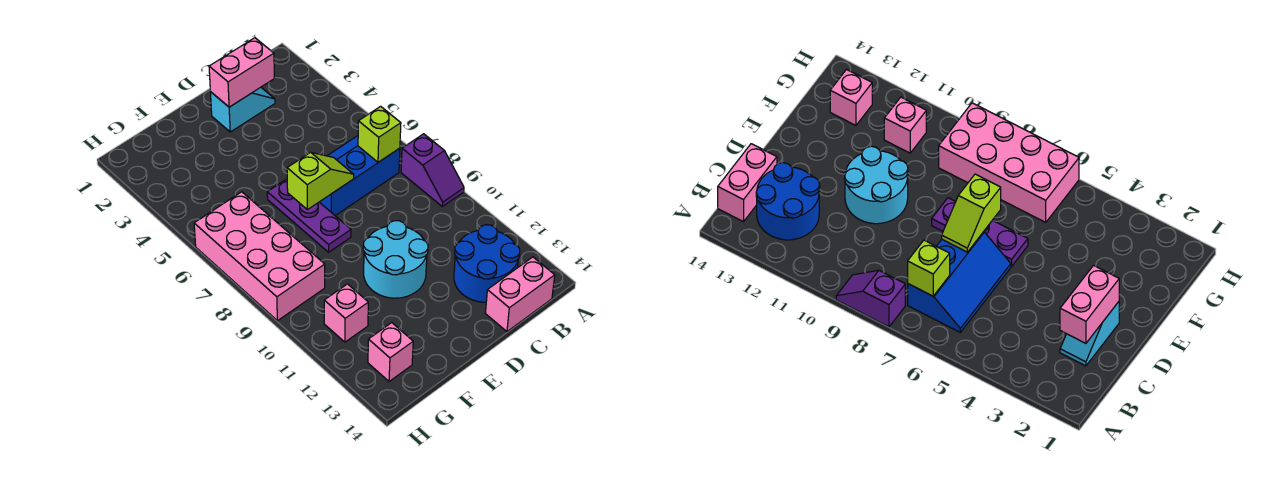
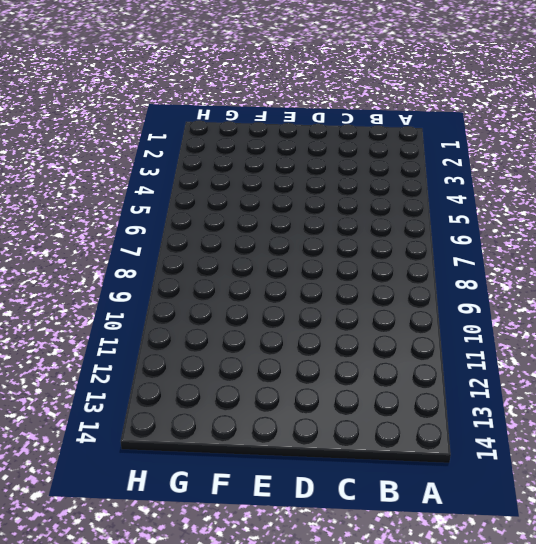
none -> purple 1x2 slope [401,134,464,207]
none -> blue 2x3 slope [320,136,400,216]
none -> blue 2x2 round brick [454,225,520,302]

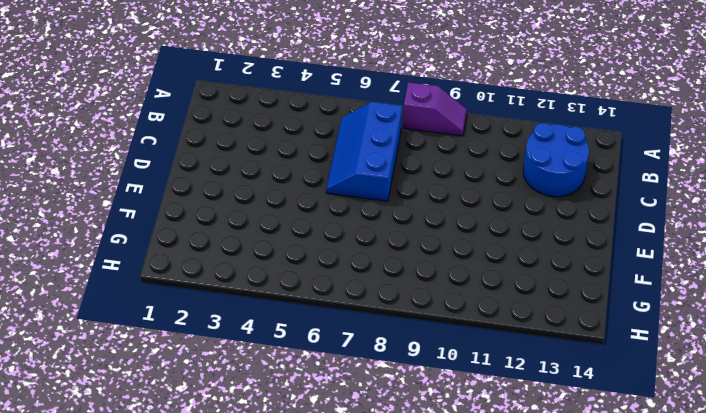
none -> pink 1x2 brick [485,257,555,331]
none -> cyan 1x2 slope [211,87,275,132]
none -> cyan 2x2 round brick [363,221,428,298]

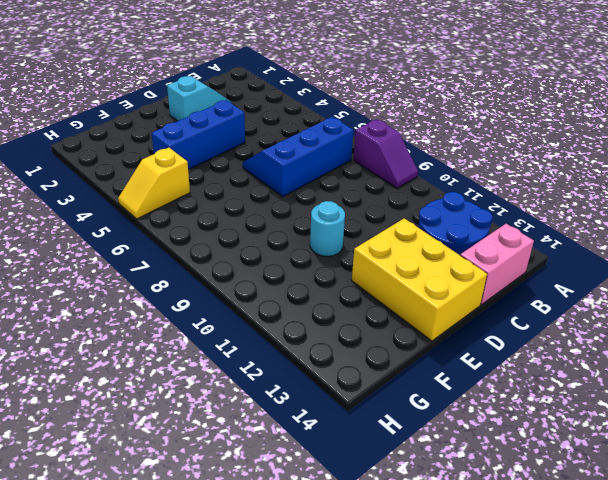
blue 1x3 brick [152,100,245,169] -> none
yellow 2x3 brick [352,218,487,341] -> none
cyan 1x1 round brick [310,201,345,256] -> cyan 2x2 round brick [363,221,428,298]
yellow 1x2 slope [118,148,190,219] -> none
none -> purple 1x3 plate [267,179,351,252]
none -> pink 2x4 brick [194,192,325,321]
none -> pink 1x1 brick [324,284,368,342]

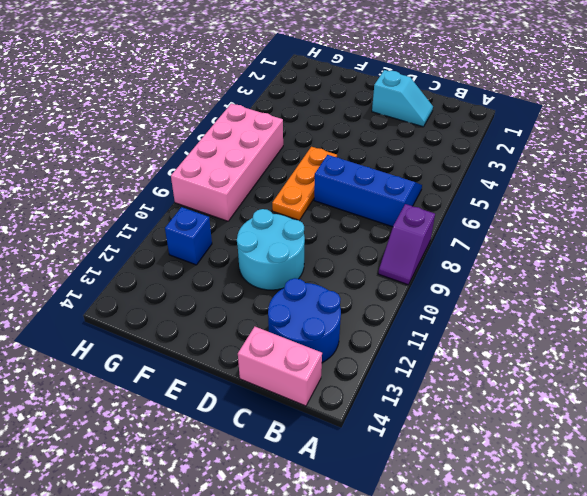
orange 1x3 plate [272,147,337,220] -> purple 1x3 plate [267,179,351,252]
blue 1x1 brick [165,207,212,265] -> pink 1x1 brick [324,284,368,342]
none -> pink 1x1 brick [368,323,413,381]
none -> lime 1x1 brick [358,106,401,162]
none -> pink 1x2 brick [209,38,274,107]

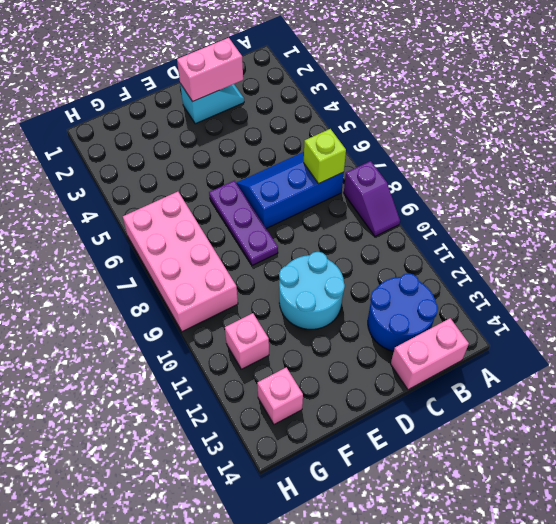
none -> lime 1x2 slope [287,152,354,210]

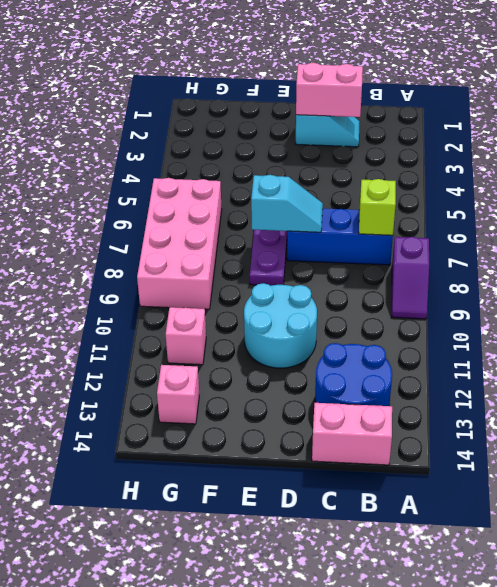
cyan 1x2 slope [251,175,323,232] -> lime 1x2 slope [287,152,354,210]

